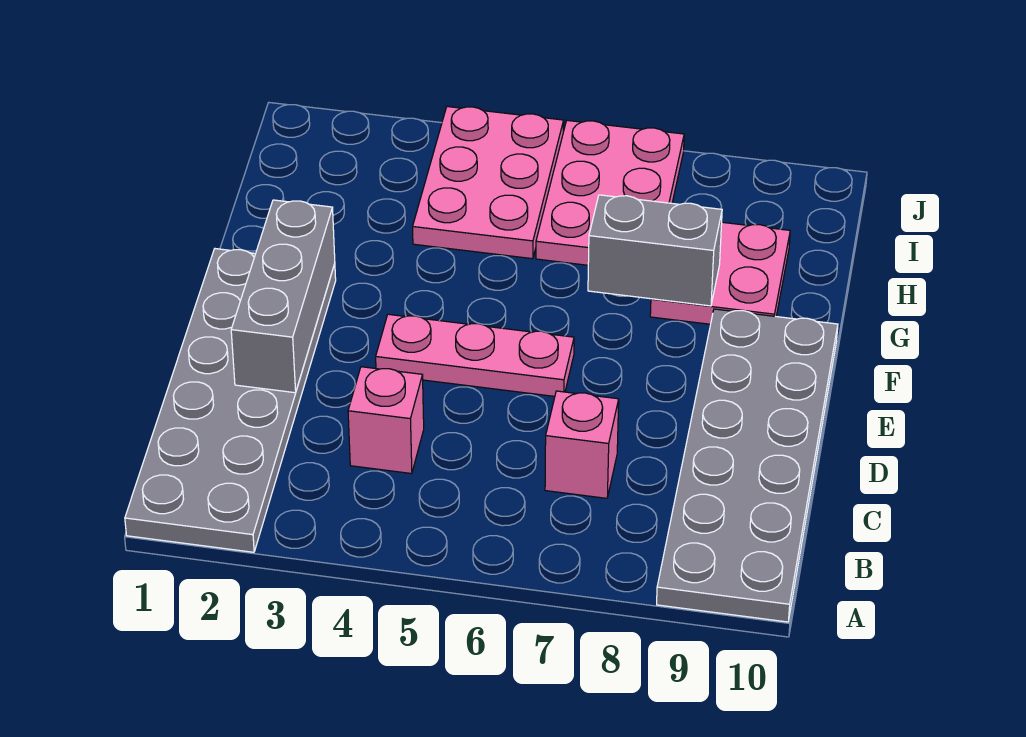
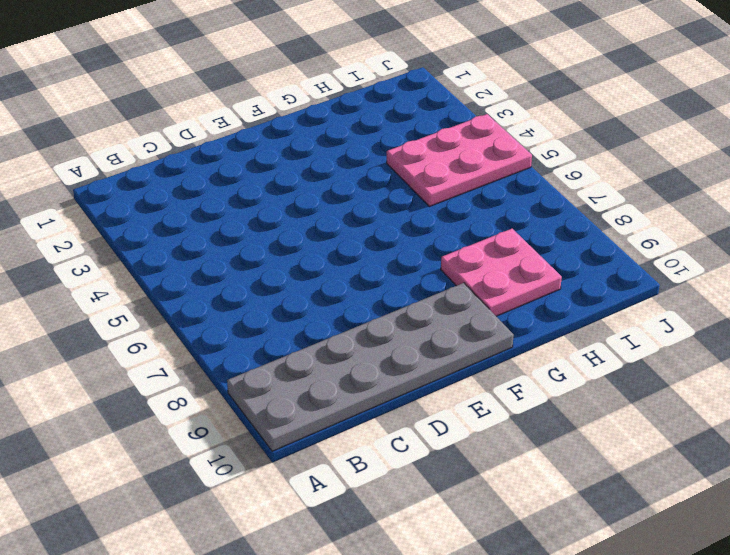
none -> grey 2x6 plate [125,249,336,552]
none -> pink 1x1 brick [348,367,424,474]

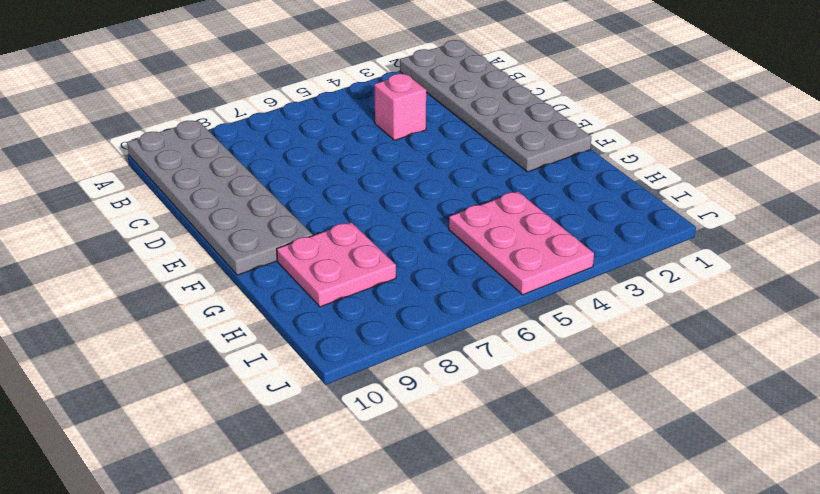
none -> pink 1x1 brick [545,391,619,498]
none -> pink 1x3 plate [376,314,574,396]

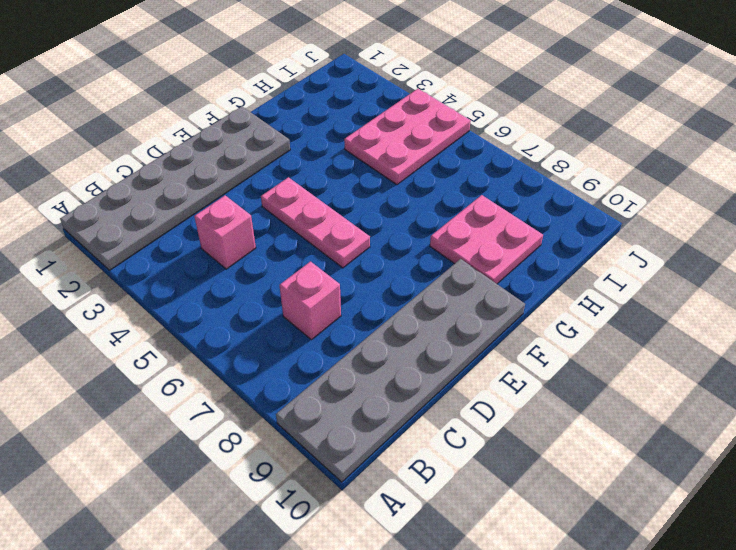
none -> pink 2x3 plate [536,120,684,265]
none -> grey 1x3 brick [231,200,335,393]

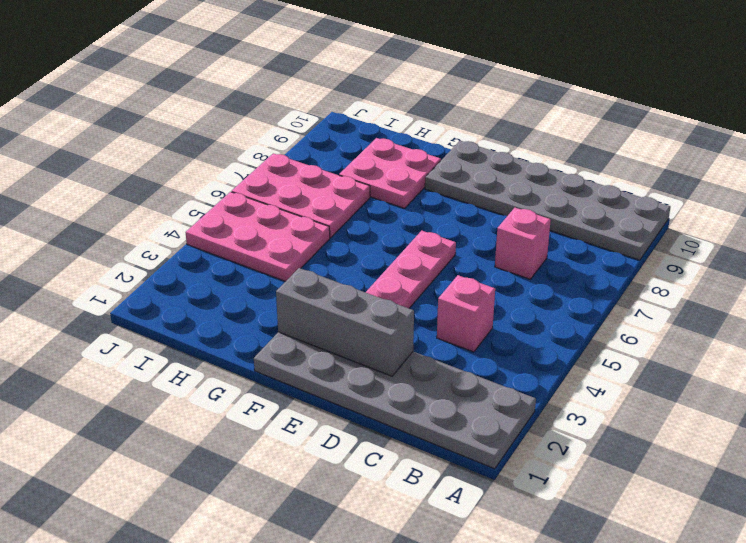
none -> grey 1x2 brick [588,195,722,306]

